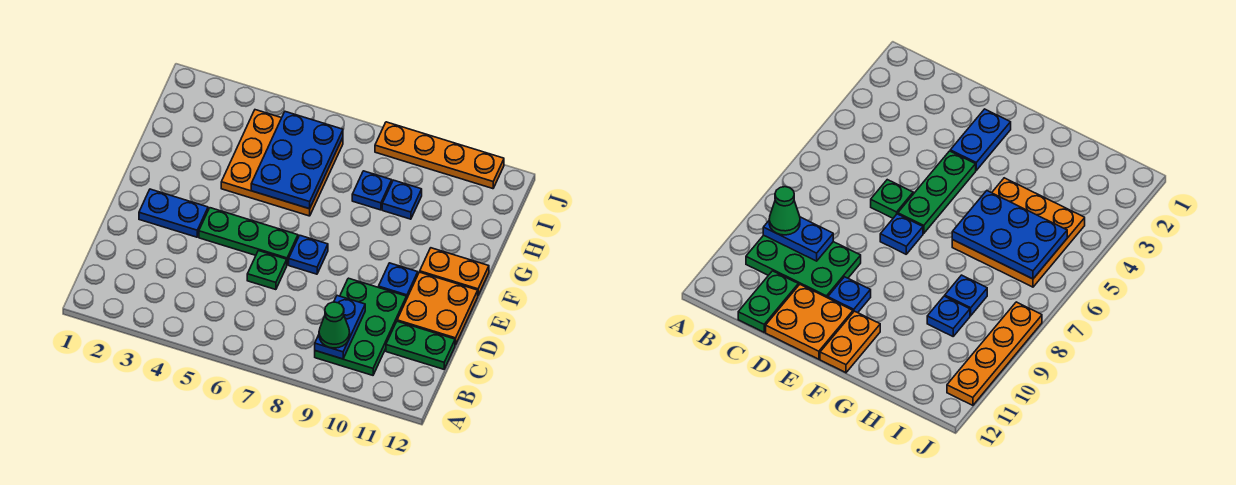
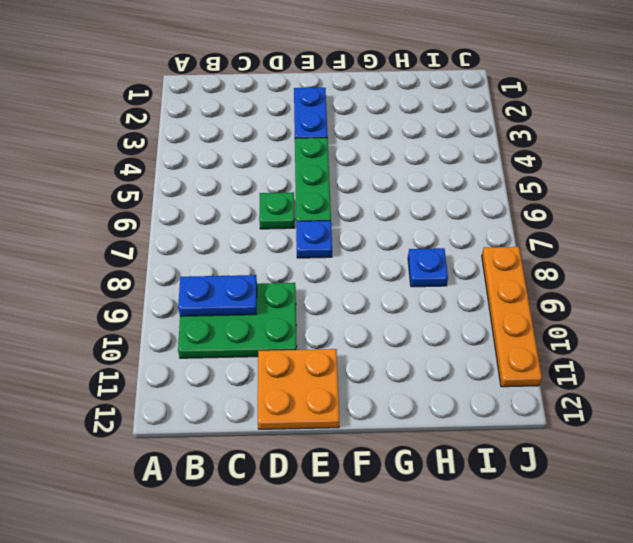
none -> green 1x2 plate [386,321,455,369]
none -> blue 1x1 plate [379,263,418,299]
none -> orange 1x2 plate [420,248,489,295]

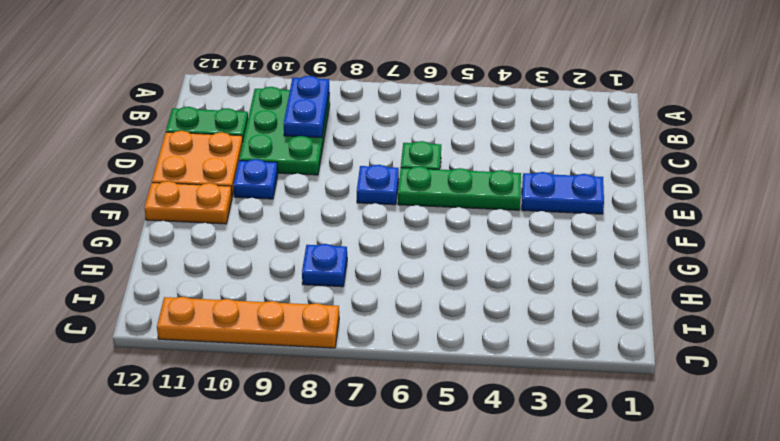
none -> orange 3x3 plate [221,110,343,216]
none -> blue 1x1 plate [382,180,422,219]
none -> blue 2x3 plate [251,112,343,209]

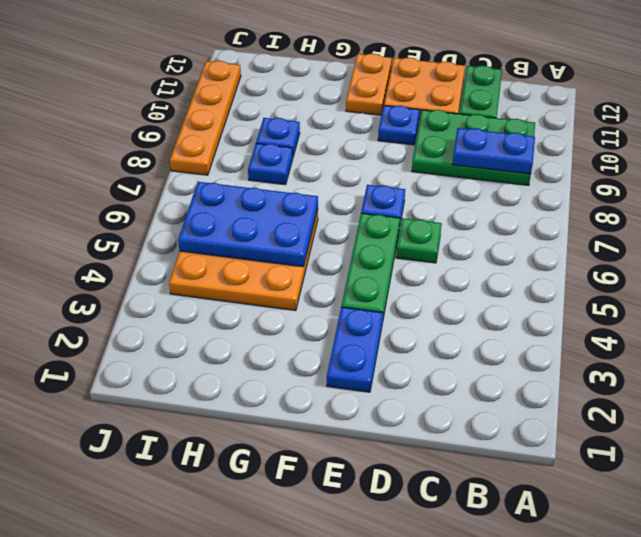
none -> green 1x1 cone [319,302,350,348]

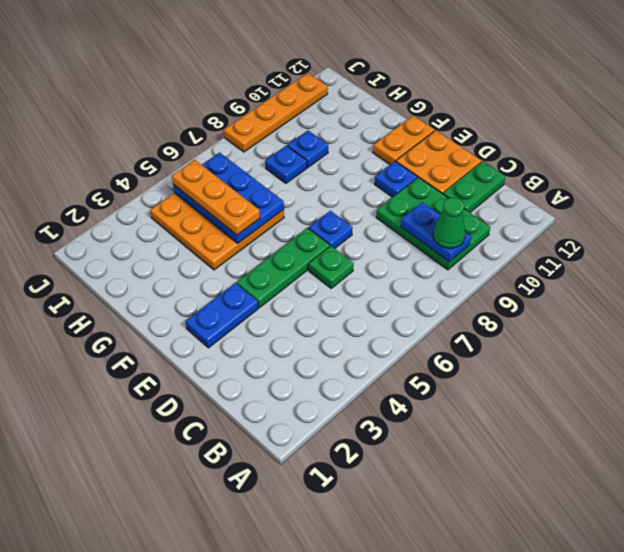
orange 1x3 plate [172,160,260,235] -> none

